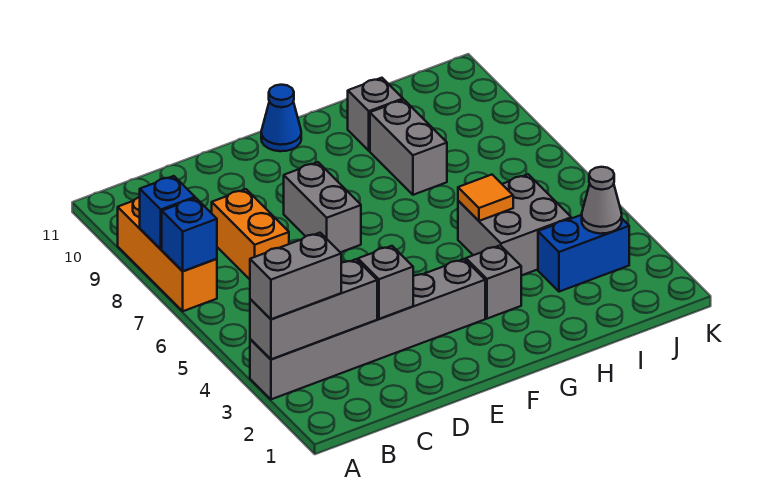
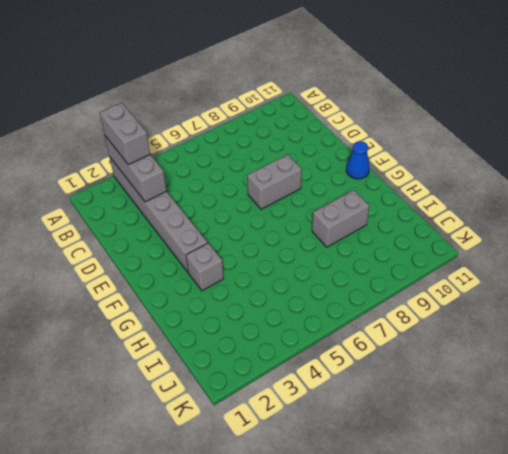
none -> orange 1x3 brick [118,197,217,311]
none -> orange 1x2 brick [212,189,289,279]
none -> grey 2x2 brick [458,174,571,276]

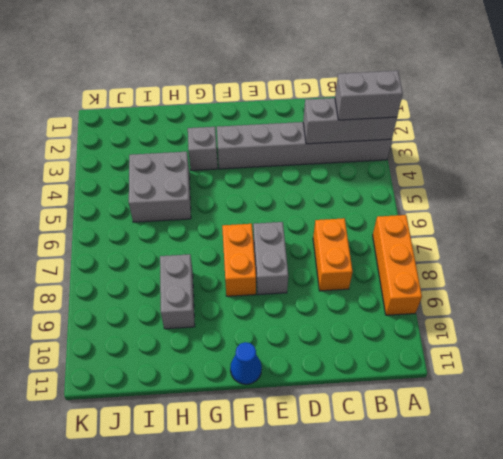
orange 1x2 brick [222,224,256,296] -> none
none -> grey 1x1 brick [348,78,403,151]
none -> blue 1x2 brick [538,215,629,292]
none -> blue 1x1 brick [162,198,217,271]

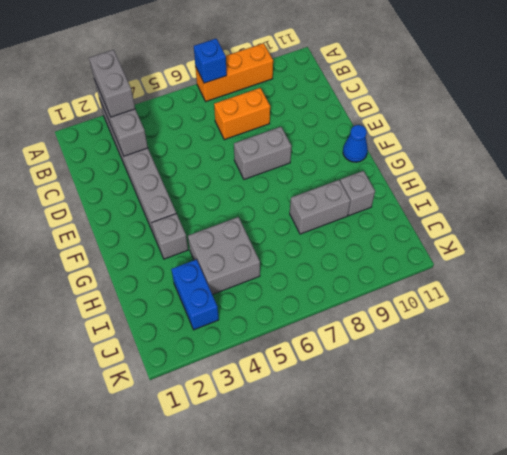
none -> blue 1x1 brick [140,176,195,249]
none -> grey 1x1 brick [358,246,413,319]
none -> orange 1x1 tile [458,175,513,221]

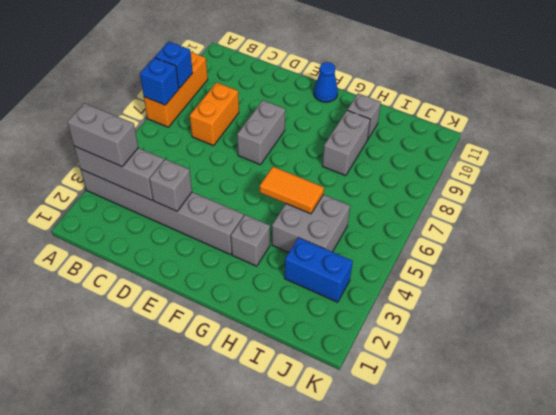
orange 1x2 tile [260,167,324,214] -> orange 1x1 tile [458,175,513,221]
none -> grey 1x1 cone [582,167,622,234]

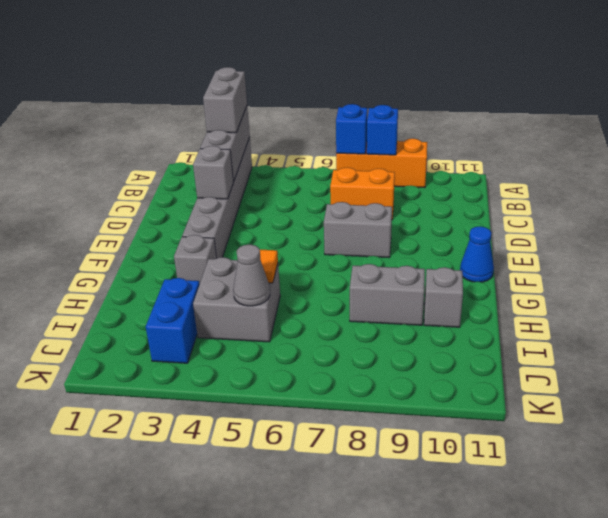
grey 1x1 cone [233,245,270,306] -> grey 1x1 cone moved to [582,167,622,234]

